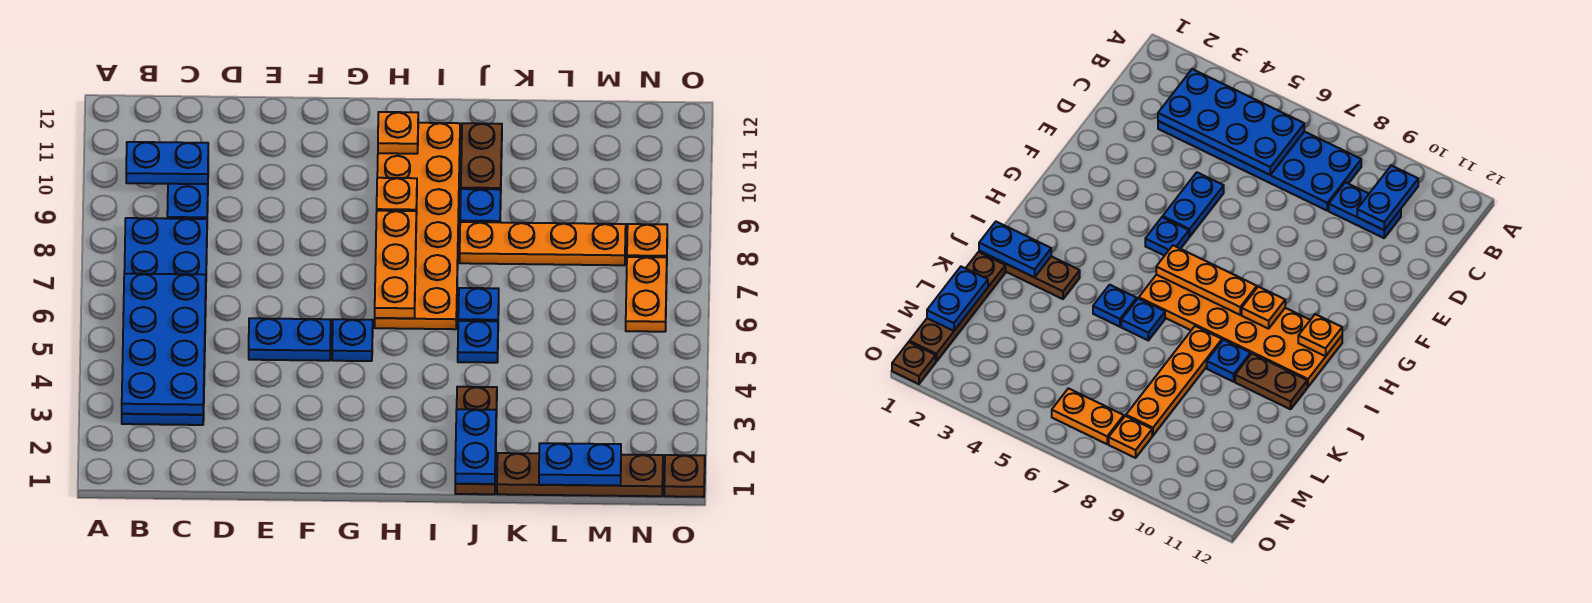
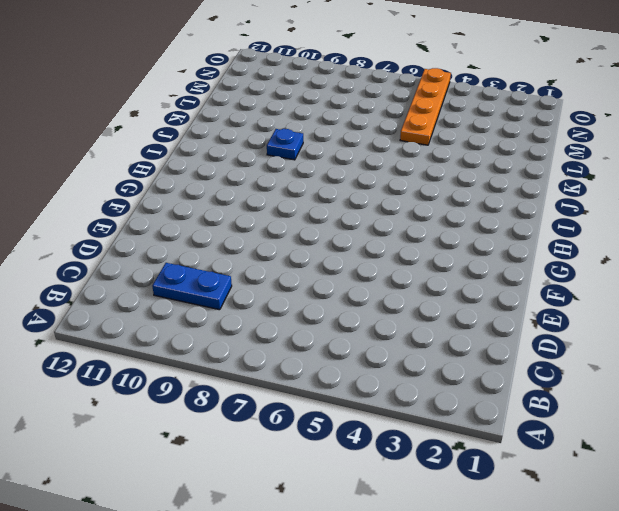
orange 1x4 plate [400,68,451,145] -> orange 1x4 plate moved to [460,222,626,265]
none -> blue 2x6 plate [122,218,207,425]
none -> blue 1x2 plate [249,318,331,361]
none -> blue 1x1 plate [332,319,373,361]

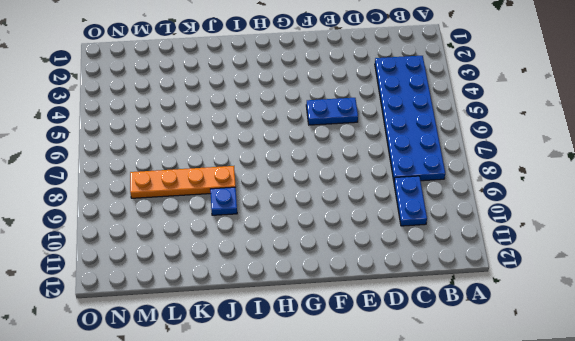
none -> blue 1x1 plate [332,319,373,361]
none -> orange 2x6 plate [375,123,460,329]
none -> brown 1x3 plate [455,387,497,494]

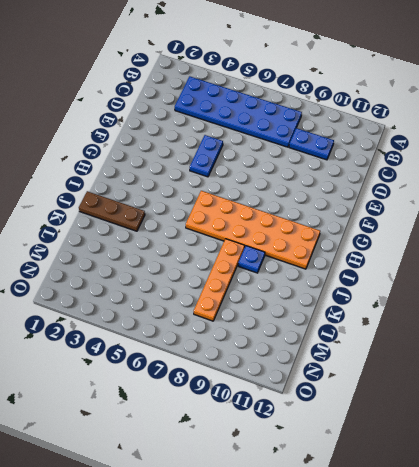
none -> blue 1x1 plate [332,319,373,361]
none -> blue 1x1 plate [458,321,498,363]
none -> blue 1x1 plate [458,288,499,321]

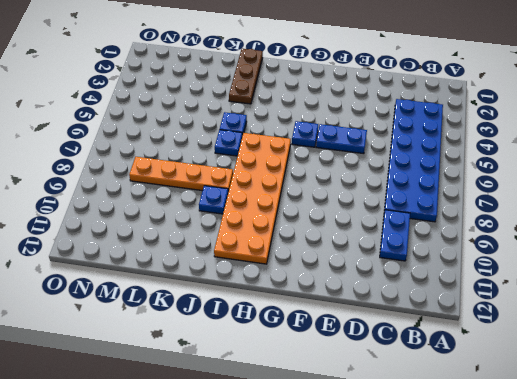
none -> brown 1x2 plate [461,123,502,190]
none -> brown 1x4 plate [497,453,663,496]
none -> orange 1x2 plate [626,257,667,332]

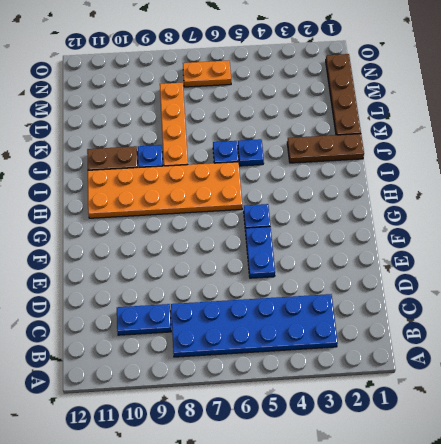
none -> orange 1x1 plate [627,224,667,258]
none -> brown 1x1 plate [664,455,705,497]
none -> blue 2x4 plate [122,274,206,415]

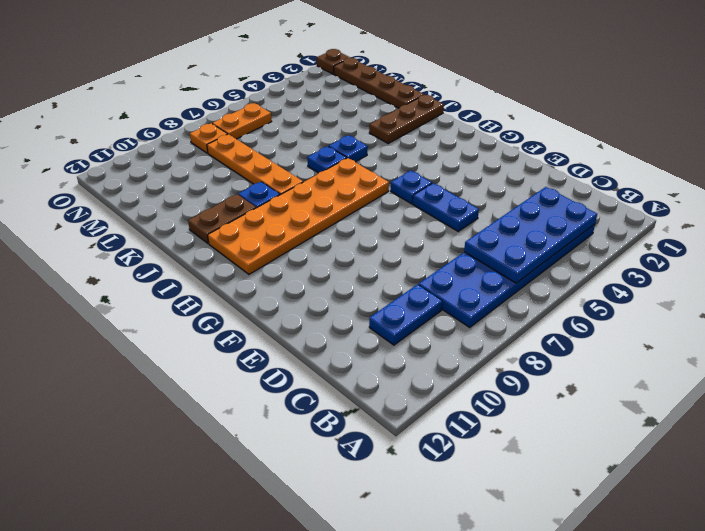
none -> blue 1x2 plate [126,142,208,184]
none -> orange 1x3 plate [375,211,416,318]
none -> orange 1x1 plate [377,178,417,215]

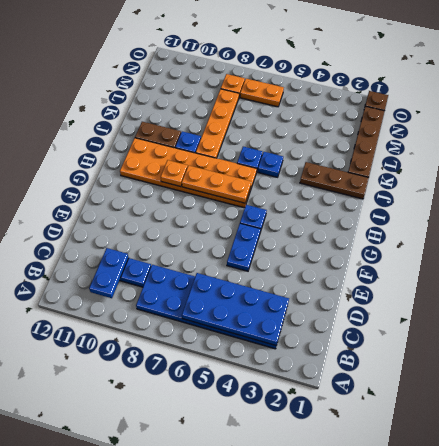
none -> orange 1x1 plate [378,112,418,154]
none -> blue 1x2 plate [455,409,496,484]
none -> blue 1x2 plate [539,443,621,486]

